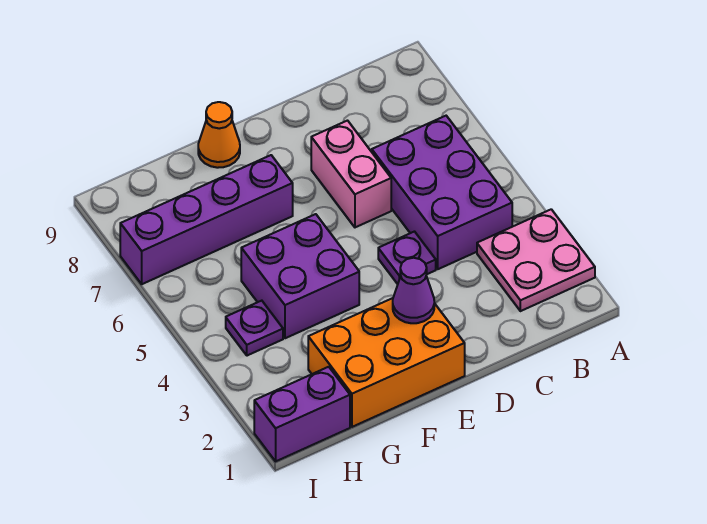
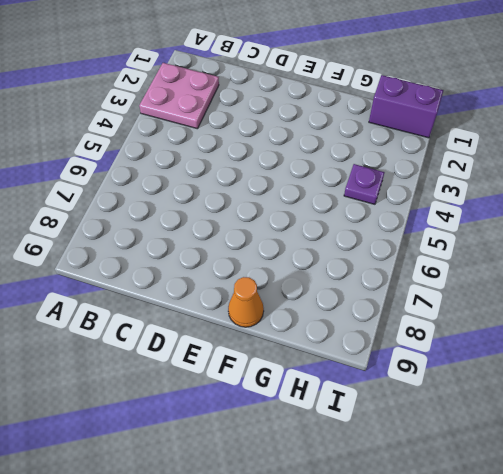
none -> purple 2x3 brick [372,116,512,269]
none -> purple 1x1 plate [378,232,436,284]

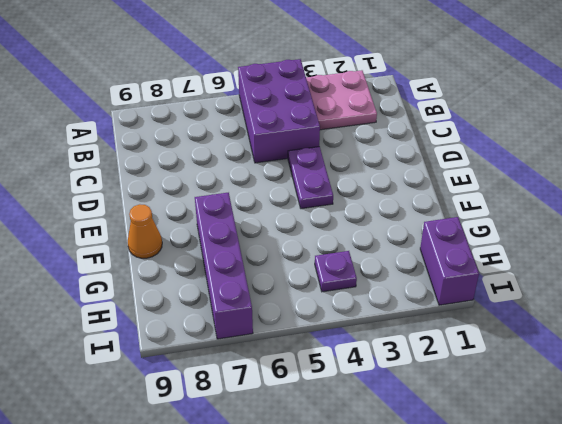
purple 2x3 brick [238,59,320,163] -> purple 2x3 brick turned to [372,116,512,269]
purple 1x2 plate [288,147,333,209] -> purple 1x1 plate [378,232,436,284]
none -> pink 1x2 brick [311,121,391,227]
none -> orange 2x3 brick [308,298,465,427]

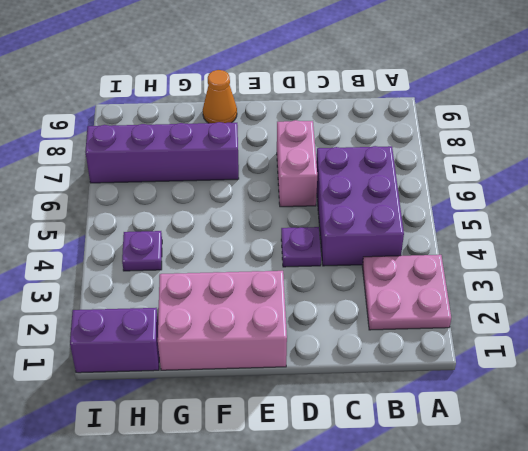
pink 2x3 brick [158,271,287,370] -> orange 2x3 brick [308,298,465,427]
none -> purple 2x2 brick [241,214,359,338]
none -> purple 1x1 cone [393,258,434,323]

